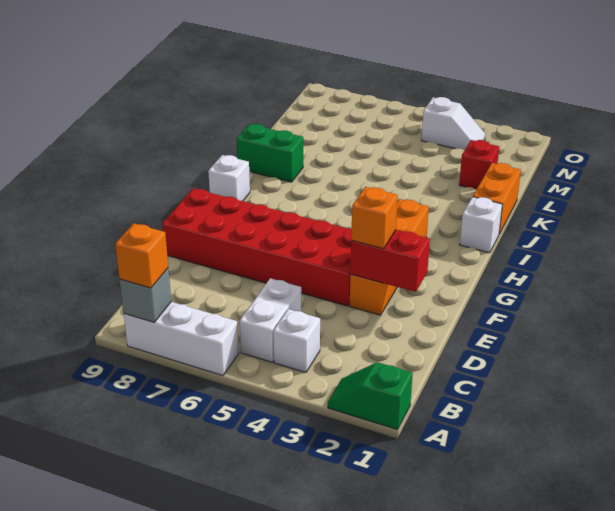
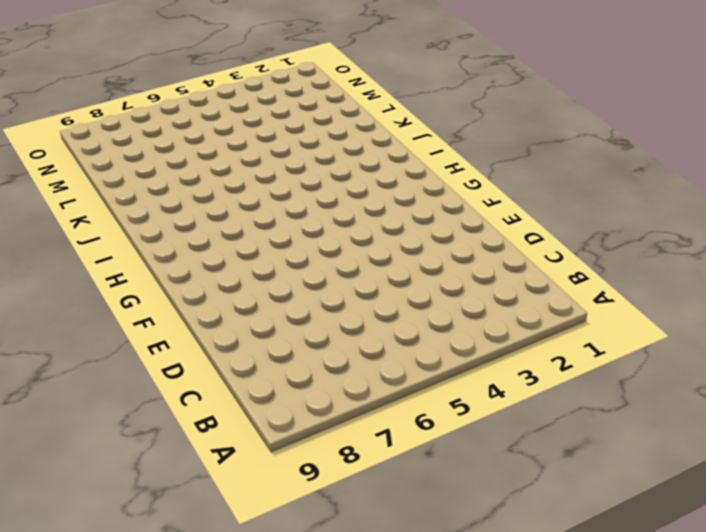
none -> green 1x2 slope [328,362,413,430]
none -> white 1x3 brick [124,302,239,376]
none -> white 1x1 brick [273,309,320,372]

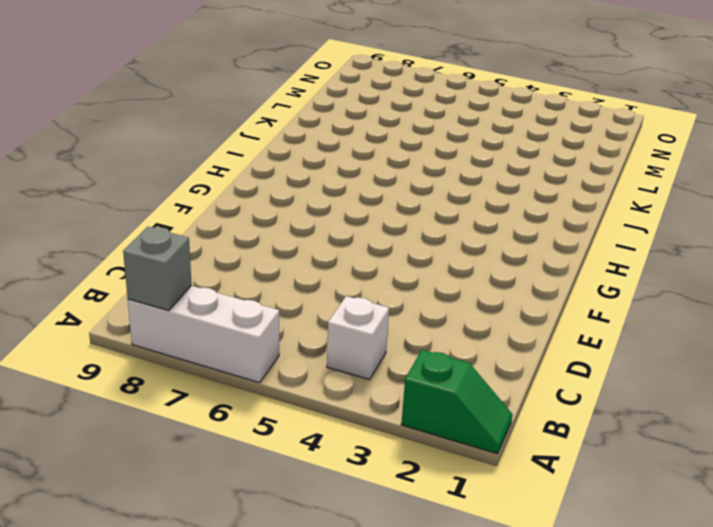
green 1x2 slope [401,350,512,454] -> green 1x2 slope turned to [328,362,413,430]
none -> white 1x2 brick [240,278,301,362]
none -> orange 1x4 brick [350,199,429,315]
none -> red 2x6 brick [162,188,352,306]

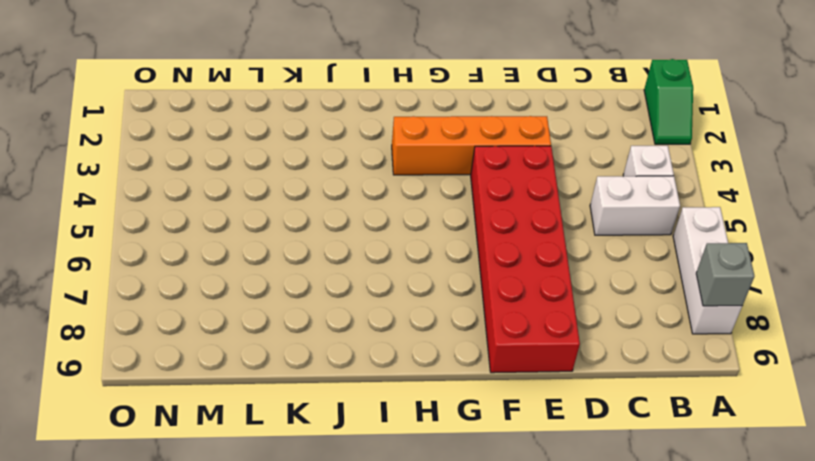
none -> white 1x1 brick [208,155,250,201]
none -> white 1x1 brick [460,197,503,253]
none -> orange 1x2 brick [473,163,521,234]

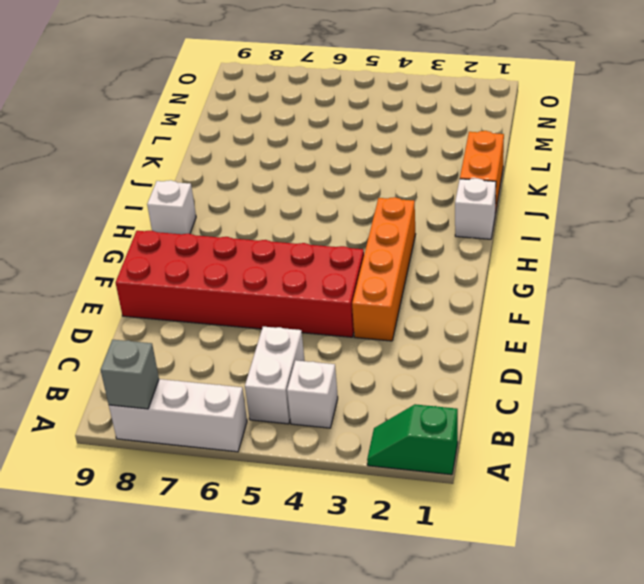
none -> green 1x2 brick [236,124,303,182]
none -> red 1x1 brick [459,140,499,189]
none -> white 1x2 slope [421,97,485,150]

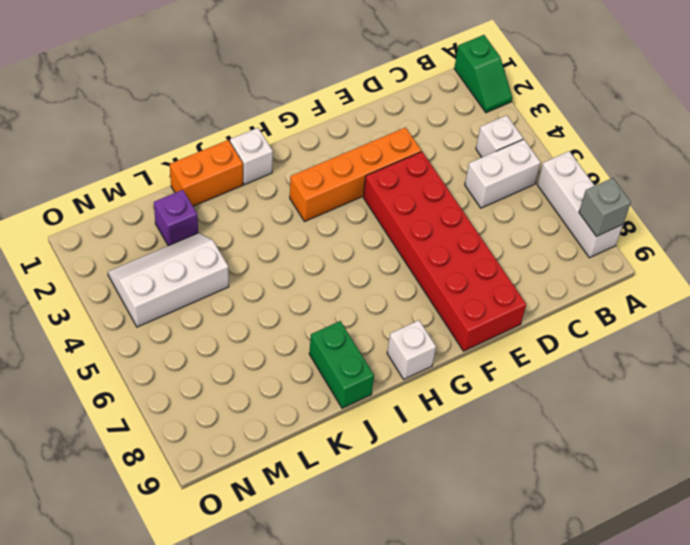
purple 1x1 brick [154,190,198,246] -> red 1x1 brick [459,140,499,189]
white 2x3 slope [108,233,229,327] -> white 1x2 slope [421,97,485,150]
none -> red 1x2 brick [350,230,430,292]
none -> orange 1x1 brick [115,223,168,288]
none -> orange 1x1 brick [351,187,398,249]

